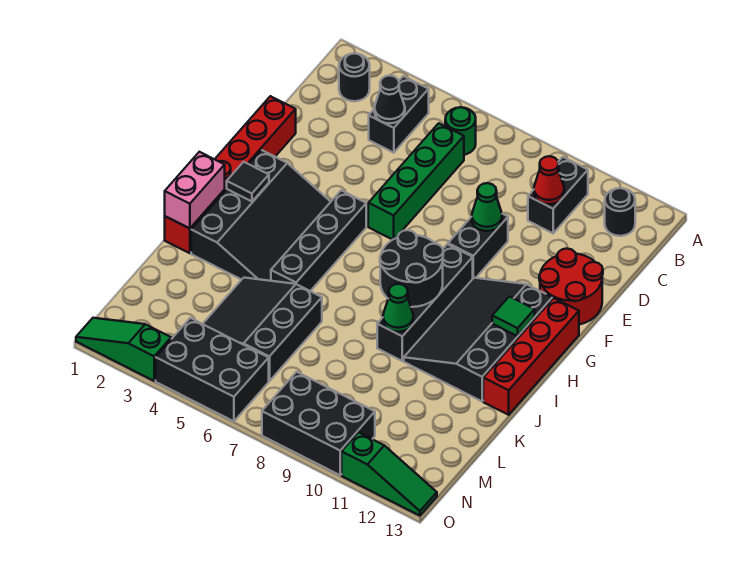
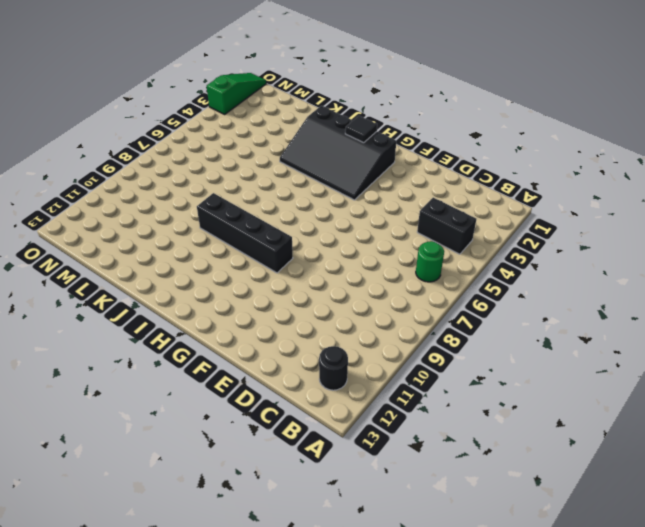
none -> black 1x1 round brick [339,53,370,101]
none -> black 1x2 brick [528,157,588,233]
none -> green 1x4 brick [368,123,464,240]

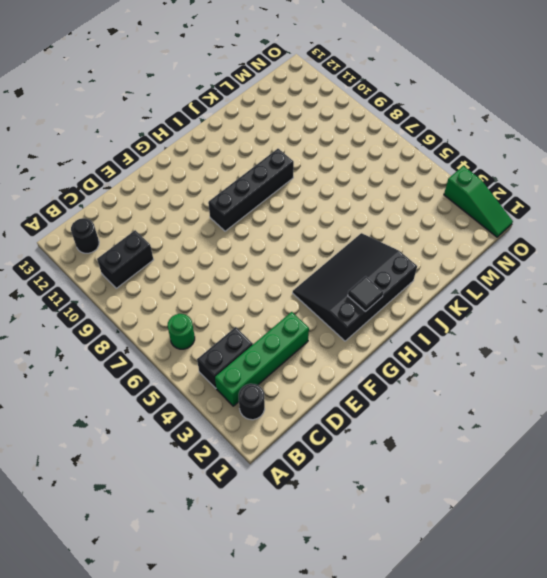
green 1x4 brick [215,312,309,406] -> green 1x4 brick moved to [368,123,464,240]
none -> red 1x6 brick [165,96,296,253]
none -> black 1x2 brick [448,214,508,278]
none -> red 2x2 round brick [539,249,603,324]

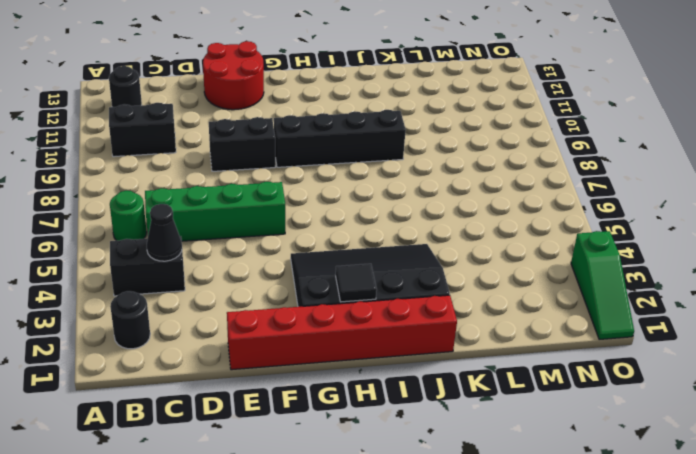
none -> black 1x4 brick [271,190,366,291]
none -> black 3x4 slope [404,278,552,401]
none -> red 1x4 brick [483,298,579,415]

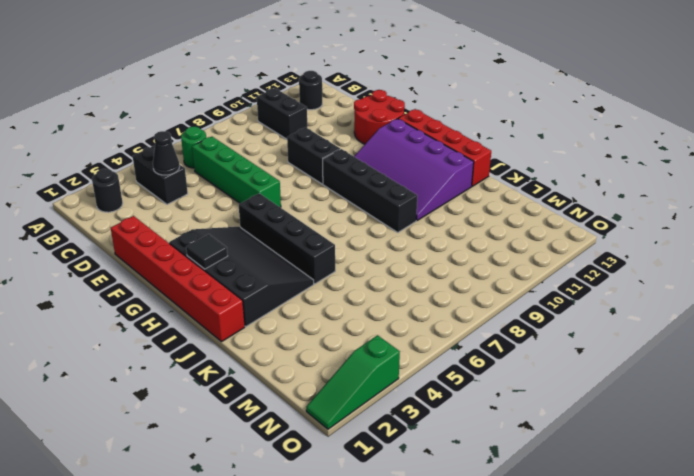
purple 3x4 slope [354,119,474,221] -> black 3x4 slope [404,278,552,401]
none -> black 3x3 slope [203,278,322,381]
none -> black 2x3 brick [156,318,269,421]
none -> black 2x3 brick [262,372,375,475]

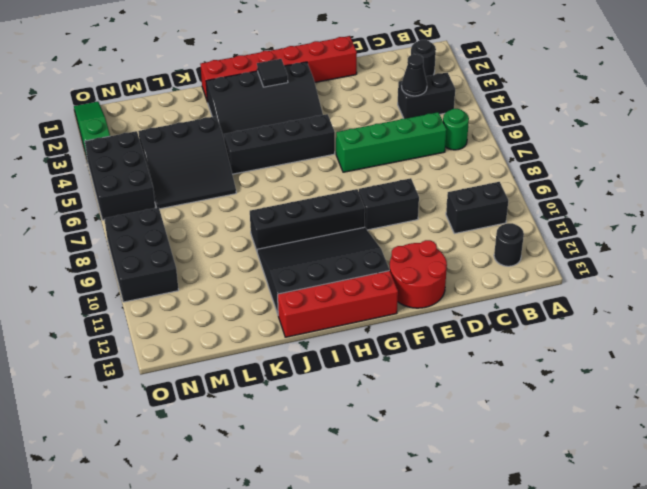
black 3x3 slope [138,116,236,209] -> black 3x3 slope turned to [203,278,322,381]
none -> green 1x3 slope [342,432,437,516]
none -> red 1x1 cone [534,156,564,204]
none -> green 1x1 cone [472,183,502,231]

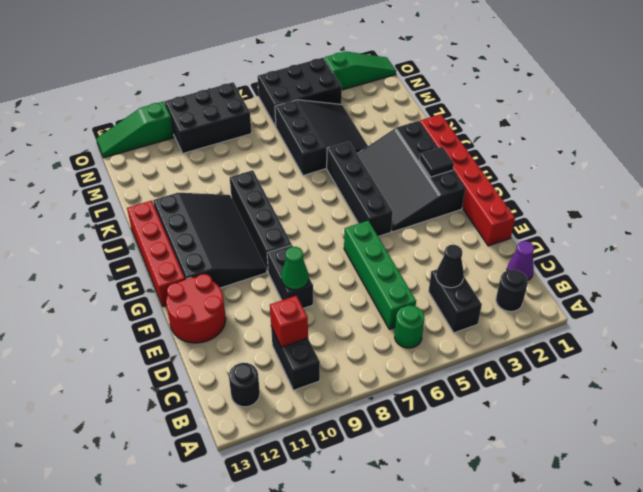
purple 1x1 cone [507,241,534,280] -> none
red 1x1 brick [270,296,308,347] -> red 1x1 cone [534,156,564,204]
none -> black 2x2 round brick [380,230,443,307]
none -> green 1x1 tile [492,296,535,336]
none -> pink 1x2 brick [165,152,225,229]

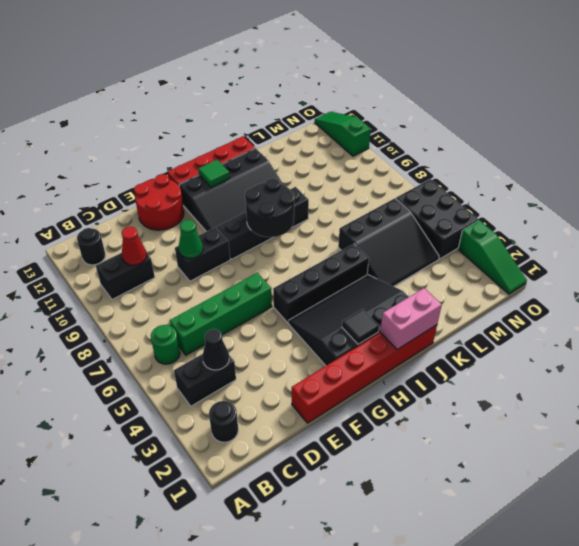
none -> black 2x3 brick [262,372,375,475]
none -> green 1x1 cone [383,284,413,332]

